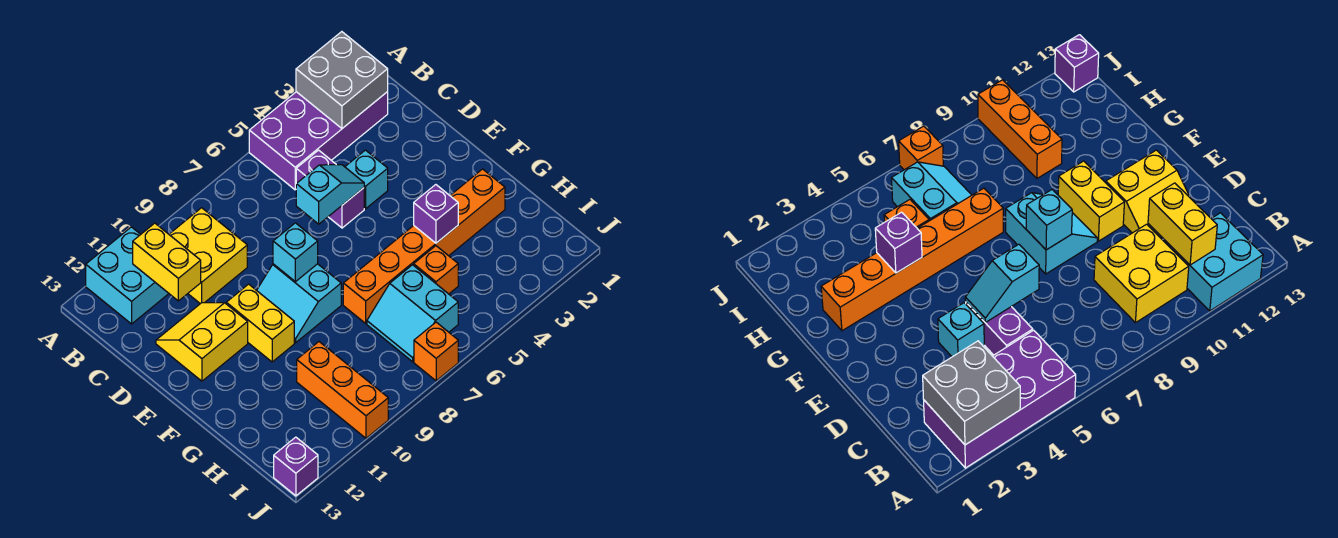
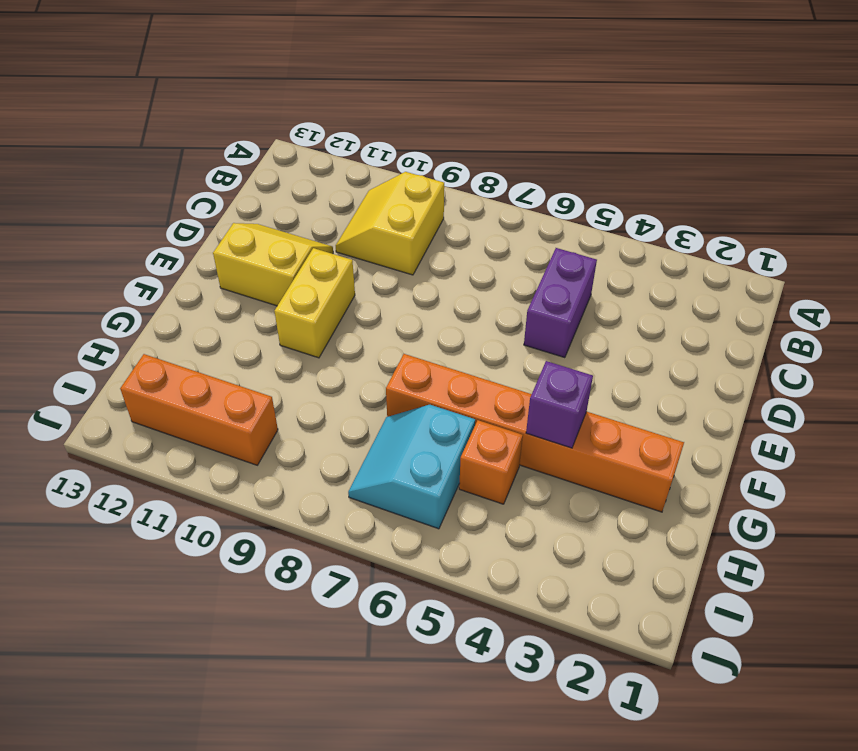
yellow 2x2 slope [336,172,444,275] -> yellow 2x2 brick [169,208,247,304]
orange 1x3 brick [120,354,278,465] -> orange 1x3 brick turned to [297,342,388,438]
none -> purple 2x4 brick [249,92,388,190]
none -> cyan 2x2 brick [86,227,169,324]
none -> cyan 1x1 brick [345,150,388,209]

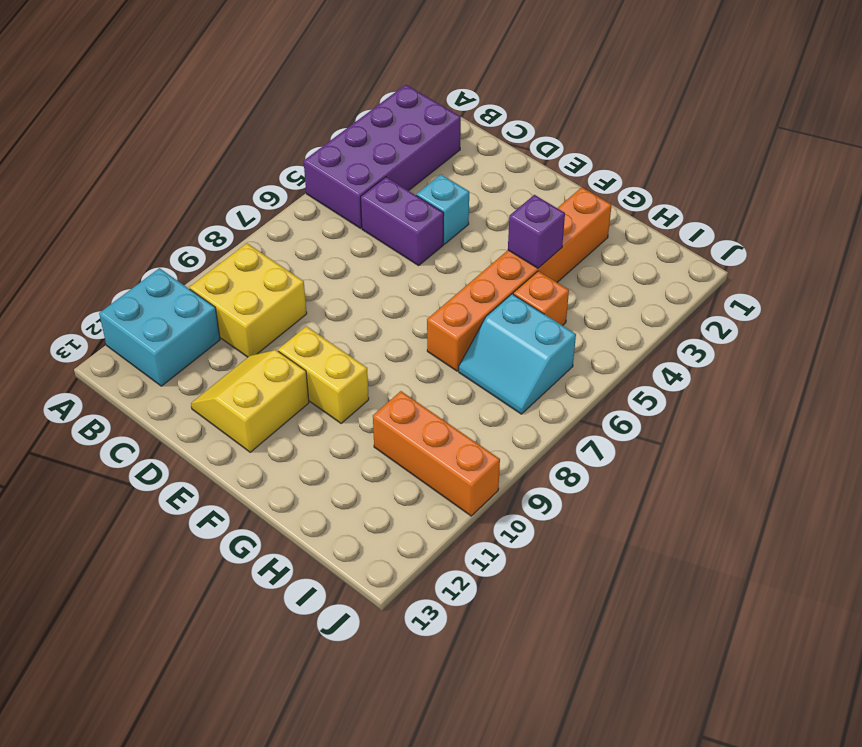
none -> cyan 2x2 slope [257,264,341,343]
none -> orange 1x1 brick [414,322,458,381]
none -> purple 1x1 brick [274,437,318,496]

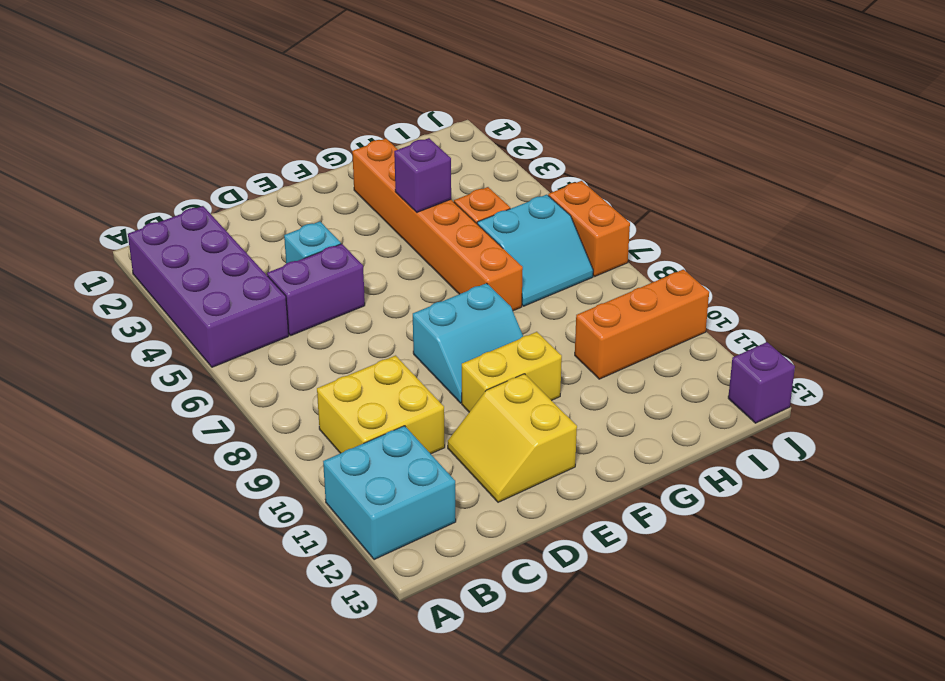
orange 1x2 brick [548,181,630,276] -> orange 1x1 brick [414,322,458,381]
none -> grey 2x2 brick [296,32,388,128]
none -> yellow 1x2 brick [133,223,201,301]
none -> cyan 1x2 slope [296,165,364,224]

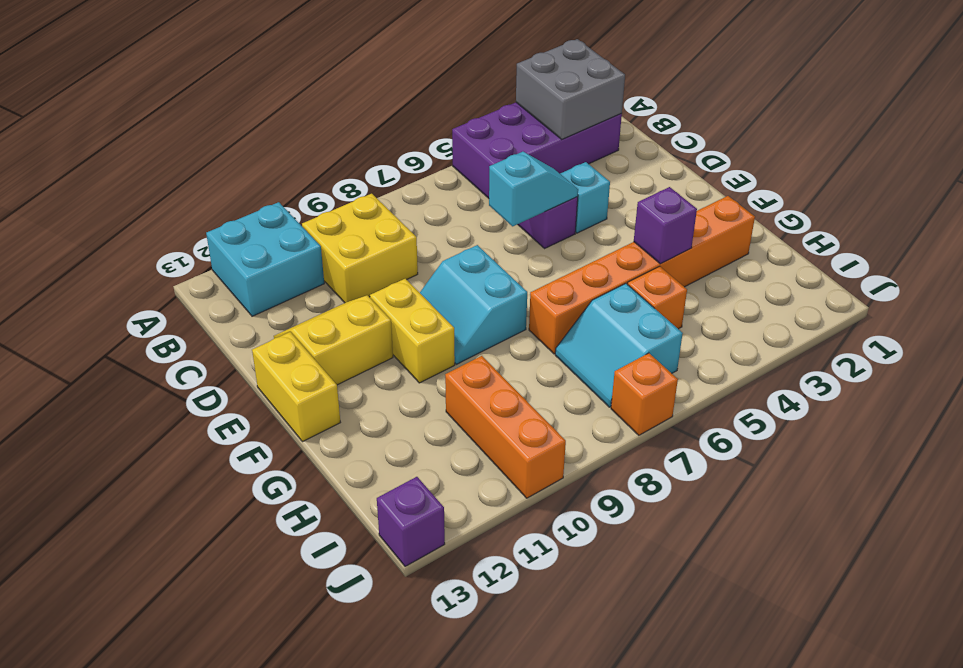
yellow 1x2 brick [252,332,340,442] -> yellow 1x2 brick moved to [133,223,201,301]
none -> cyan 1x1 brick [273,223,318,282]

